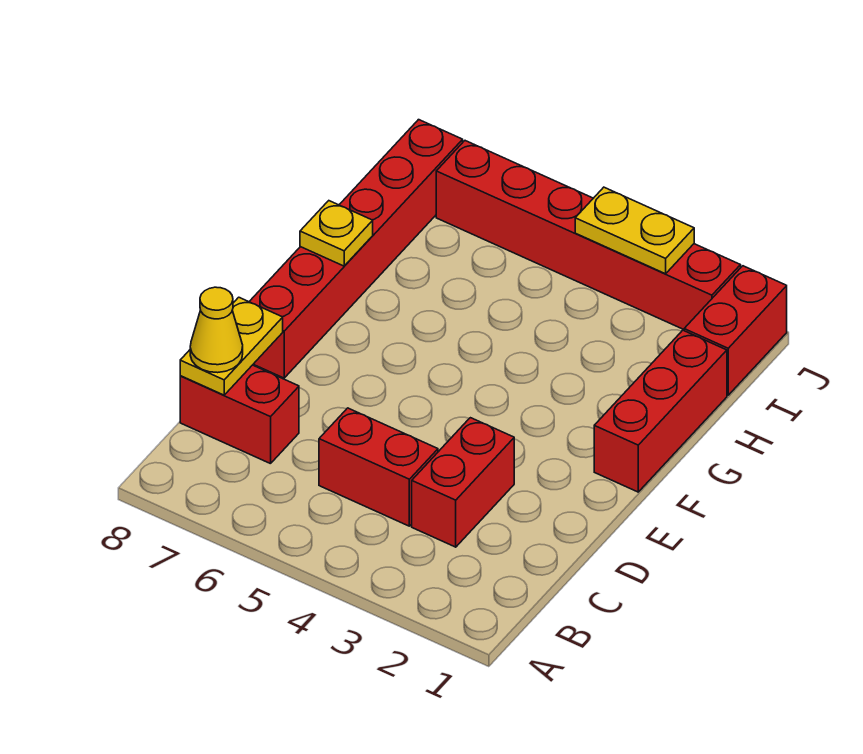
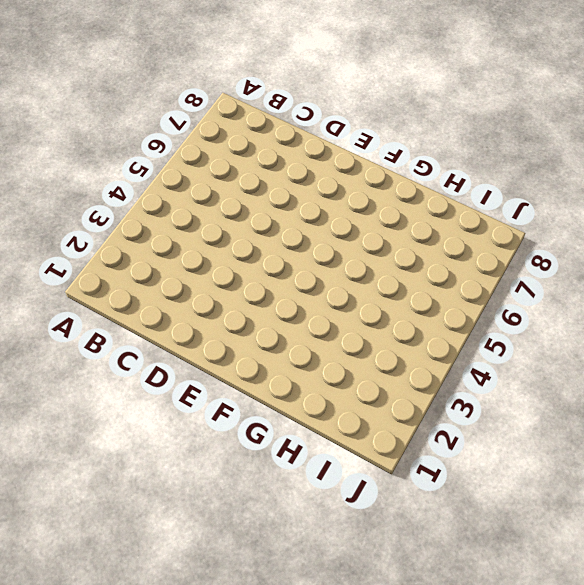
none -> red 1x2 brick [412,418,514,547]
none -> red 1x2 brick [319,408,438,526]

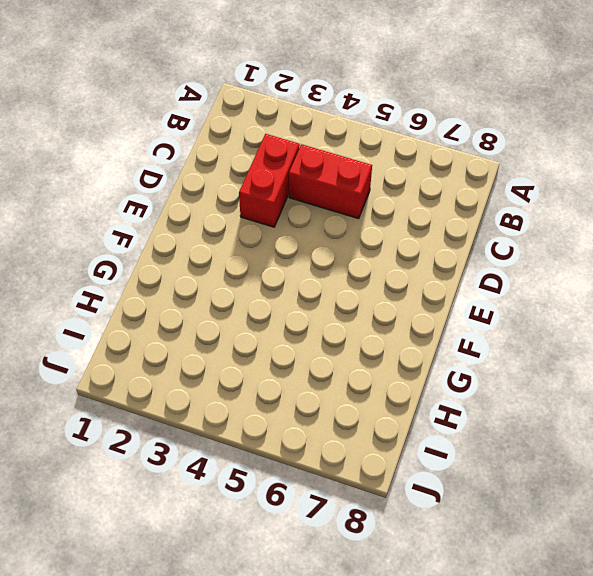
none -> red 1x2 brick [180,365,299,464]
none -> red 1x6 brick [249,120,463,378]

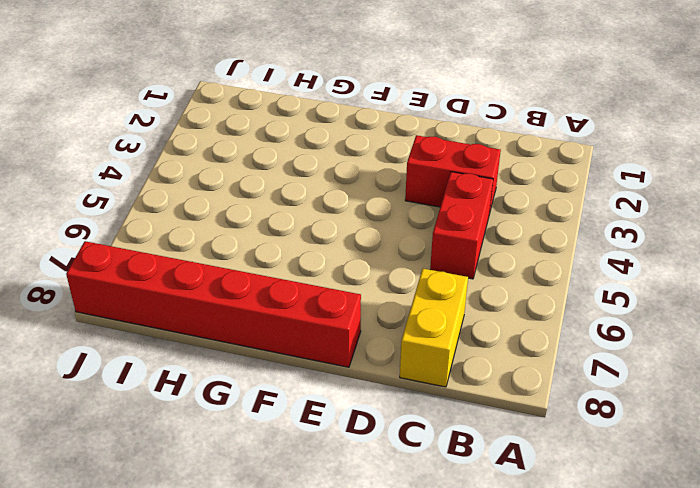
yellow 1x2 brick [400,269,468,387] -> red 1x2 brick [180,365,299,464]
none -> red 1x3 brick [594,330,727,492]
none -> red 1x2 brick [684,266,787,395]

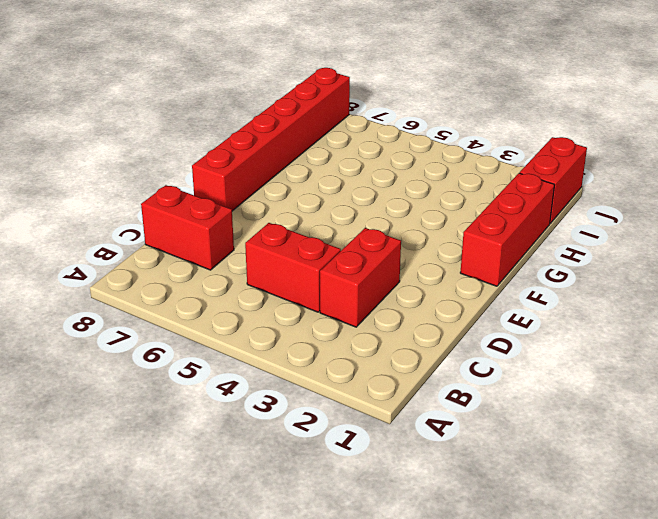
none -> red 1x6 brick [436,141,741,330]
none -> yellow 1x2 plate [180,297,283,395]

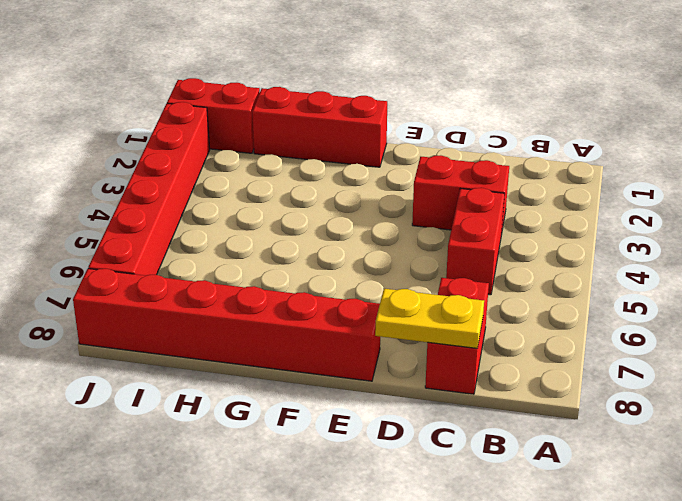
none -> yellow 1x1 plate [300,201,373,266]
none -> yellow 1x2 plate [575,187,694,274]

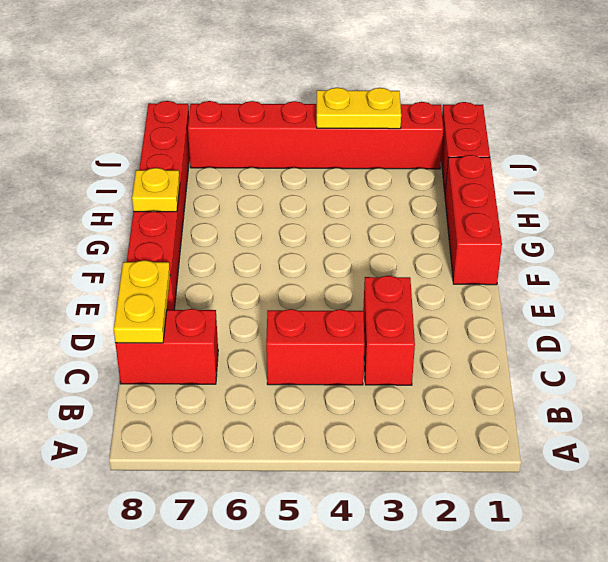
none -> yellow 1x1 cone [190,287,243,373]

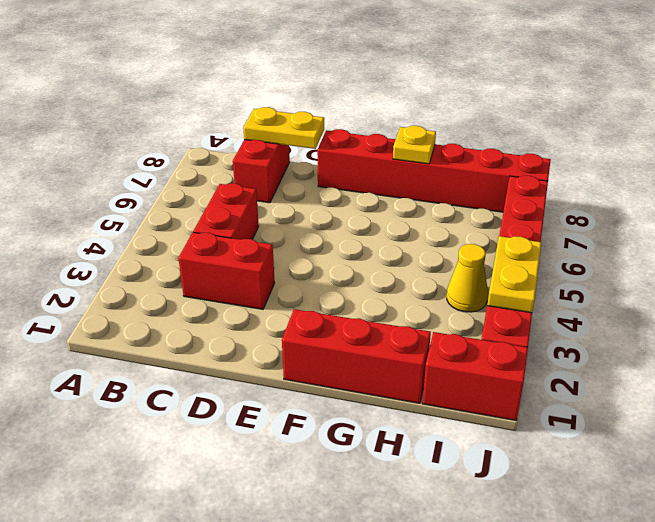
yellow 1x1 cone [447,244,488,312] -> yellow 1x1 cone moved to [190,287,243,373]

